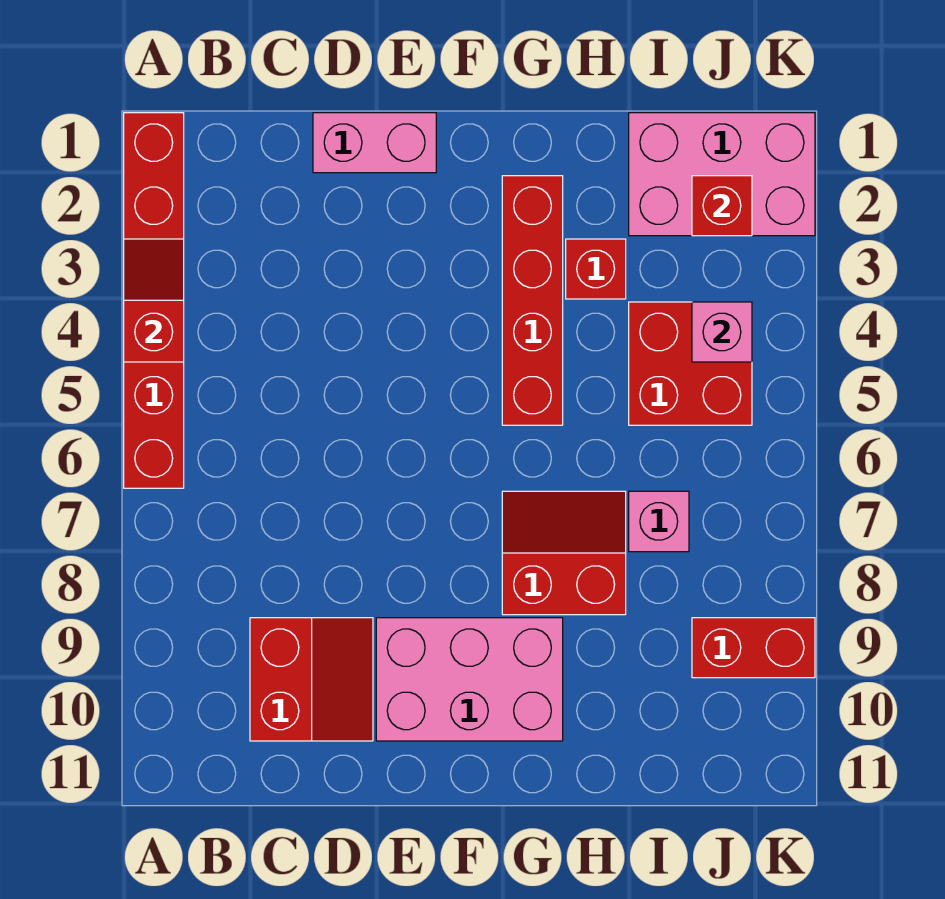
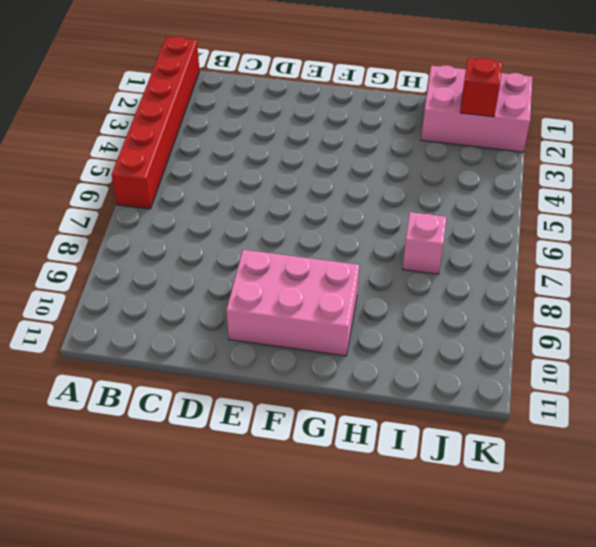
none -> red 2x2 slope [250,618,373,741]
none -> pink 1x2 brick [313,113,436,173]
none -> red 1x4 brick [502,176,563,425]

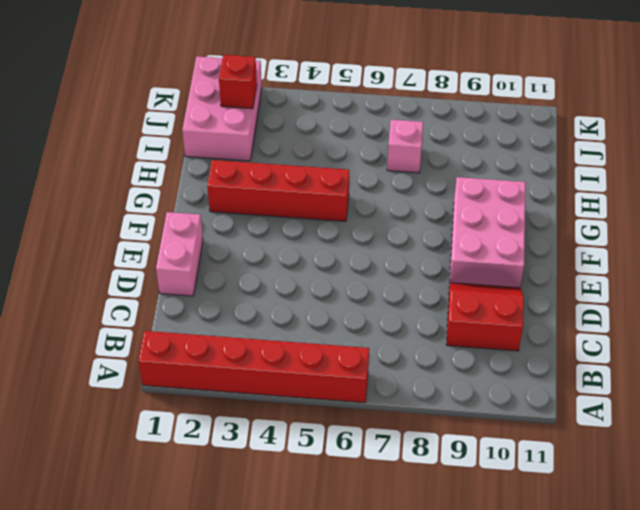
none -> red 2x2 slope [502,491,626,615]
none -> red 1x1 brick [566,239,626,299]
none -> red 2x2 brick [629,302,752,425]

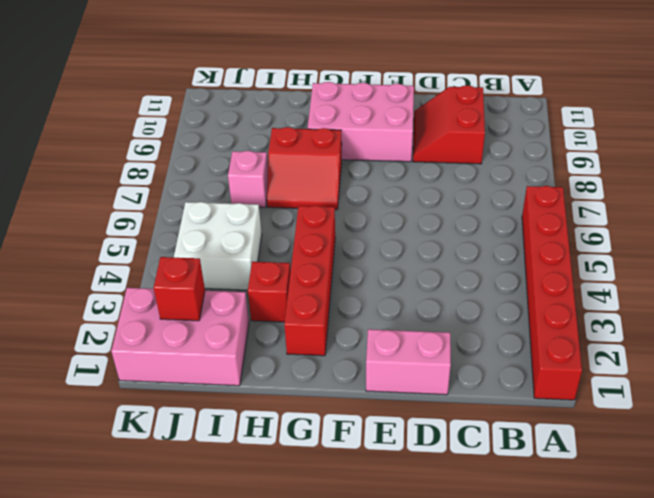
white 2x2 brick [174,202,262,290] -> red 2x2 brick [629,302,752,425]
none -> red 1x2 brick [692,618,815,678]
none -> red 1x2 slope [124,239,184,362]
none -> pink 1x1 brick [692,302,752,362]

